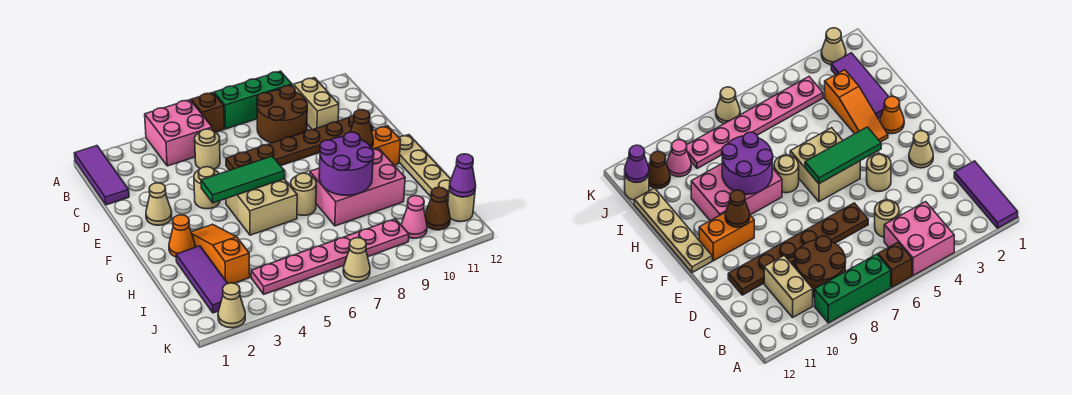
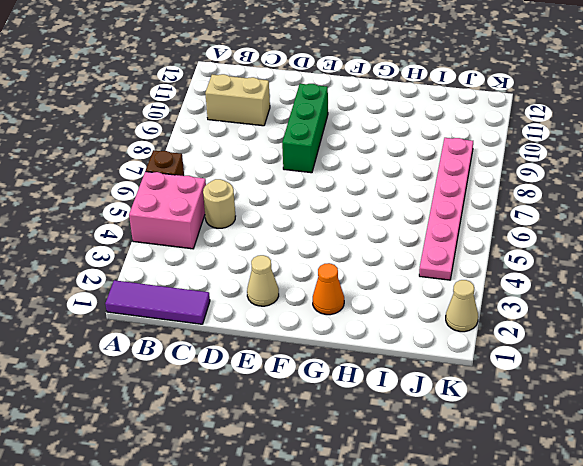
green 1x3 brick [282,84,328,173] -> green 1x3 brick moved to [214,71,292,129]
none -> brown 2x2 round brick [257,86,307,143]
none -> brown 1x6 plate [226,115,373,170]
none -> tan 1x1 round brick [194,167,220,209]

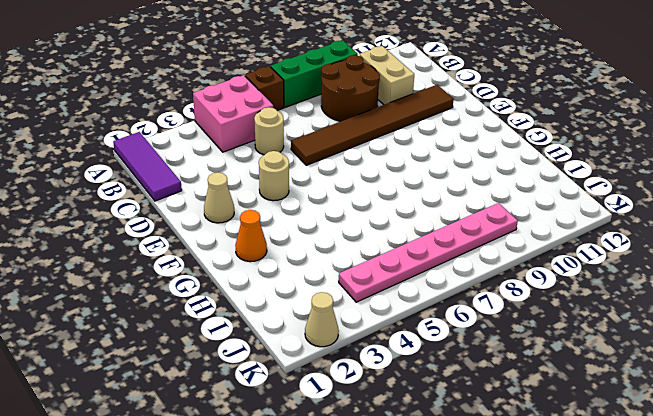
brown 1x6 tile [291,85,454,165] -> brown 1x6 plate [226,115,373,170]
none -> tan 2x2 brick [226,179,297,235]
none -> orange 1x2 brick [372,126,401,165]
none -> tan 1x4 plate [399,135,451,203]

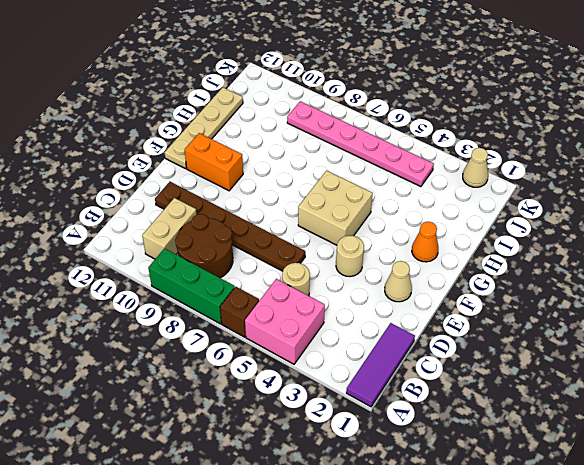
none -> orange 1x3 slope [191,224,250,283]
none -> tan 1x1 round brick [291,173,316,215]
none -> pink 2x3 brick [310,148,405,226]

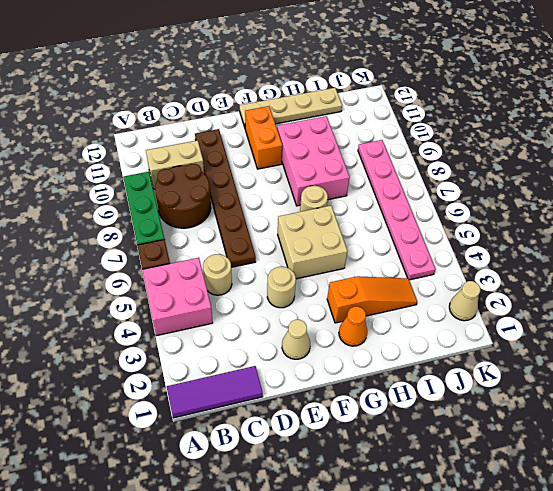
orange 1x3 slope [327,276,417,323] -> orange 1x3 slope turned to [191,224,250,283]
none -> purple 1x3 tile [176,246,228,313]
none -> pink 1x1 cone [401,196,427,238]
none -> brown 1x1 cone [425,187,450,230]

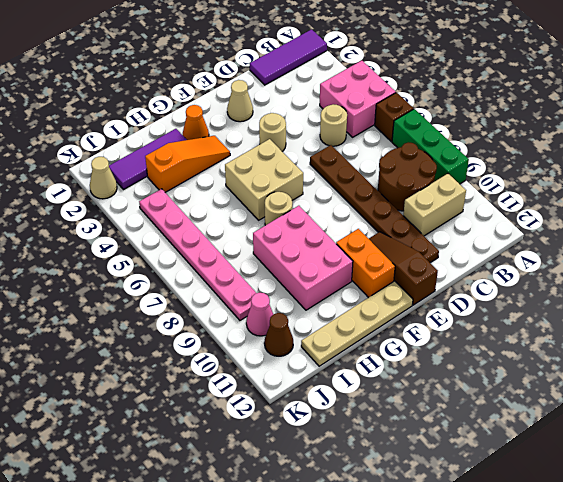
brown 1x3 slope [369,232,438,305] -> none
none -> tan 1x1 round brick [448,189,475,222]
none -> tan 1x1 cone [343,238,370,281]
none -> green 1x3 tile [201,156,284,203]

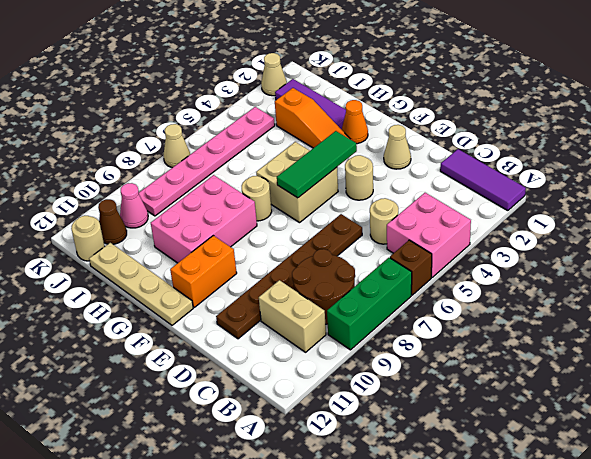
none -> brown 1x1 cone [350,110,373,148]
none -> purple 2x2 round brick [319,132,374,195]
none -> purple 1x1 cone [449,154,476,197]

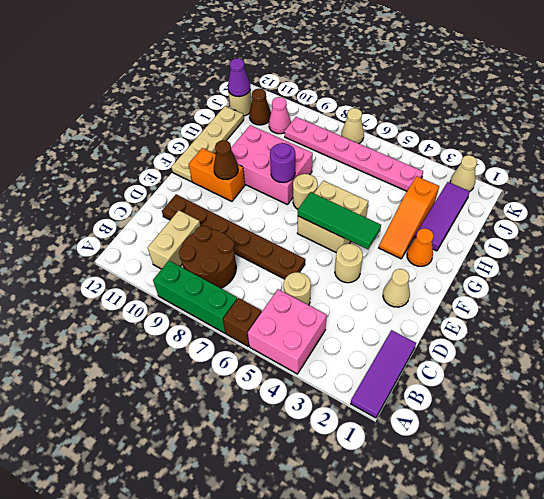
purple 1x1 round brick [270,143,295,183] -> purple 2x2 round brick [319,132,374,195]

